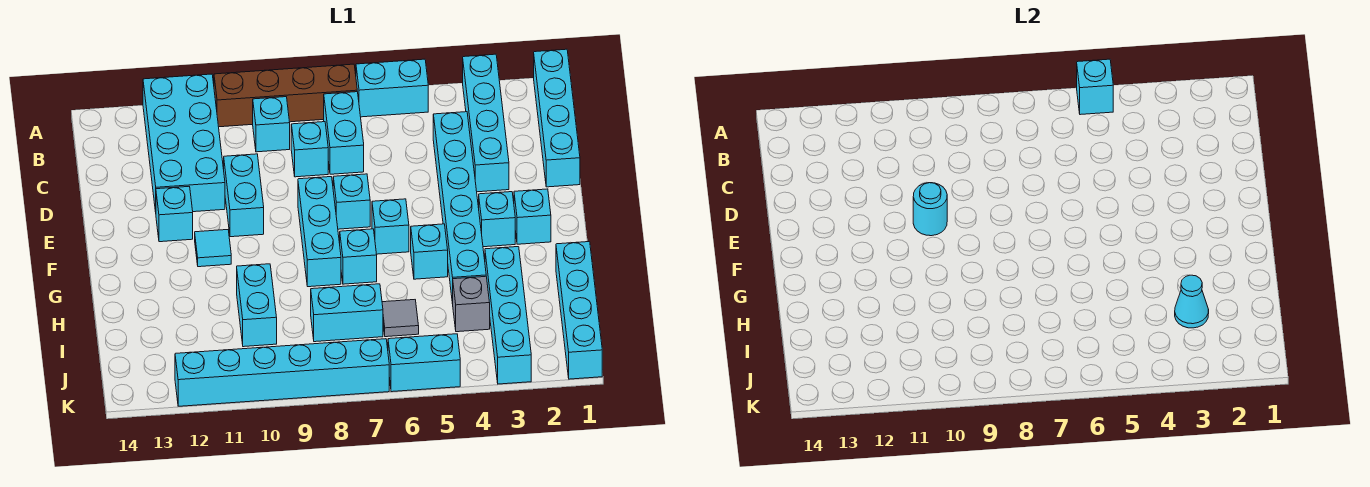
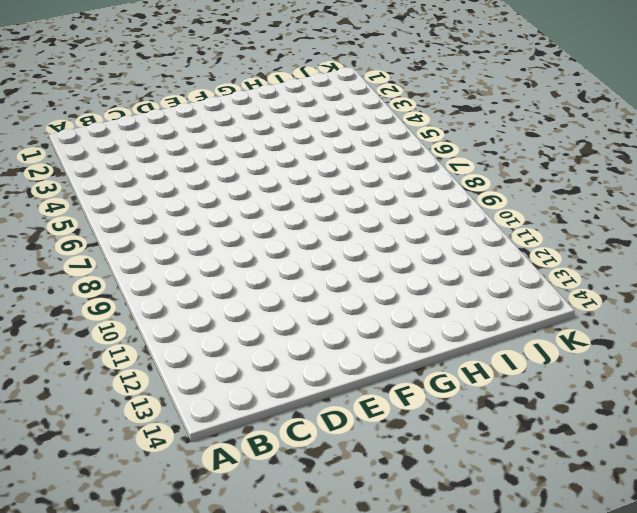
none -> cyan 1x4 brick [534,49,580,187]
none -> cyan 1x4 brick [463,54,509,192]
none -> cyan 1x2 brick [356,59,428,117]
none -> brown 1x4 brick [214,64,357,127]

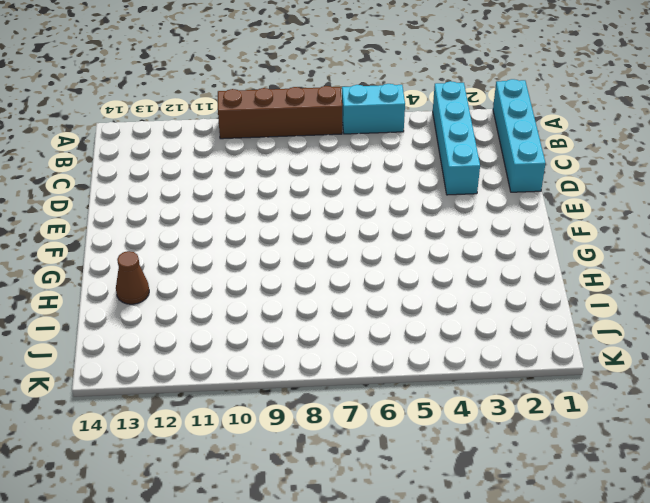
brown 1x1 cone [116,251,149,304] -> none
none -> cyan 2x4 brick [143,74,225,212]
none -> cyan 1x2 brick [324,92,364,174]
none -> cyan 1x1 brick [253,97,290,152]
none -> cyan 1x6 brick [433,112,486,304]

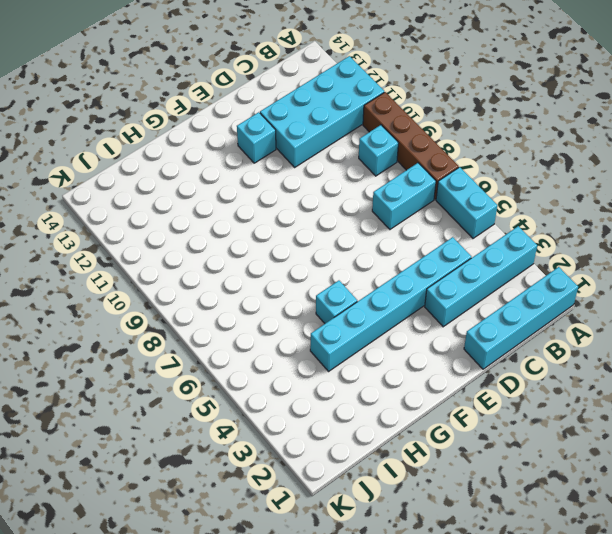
none -> cyan 1x1 brick [291,122,328,177]
none -> cyan 1x2 brick [224,154,264,237]
none -> cyan 1x1 brick [333,174,370,229]
none -> cyan 1x3 brick [298,177,341,287]

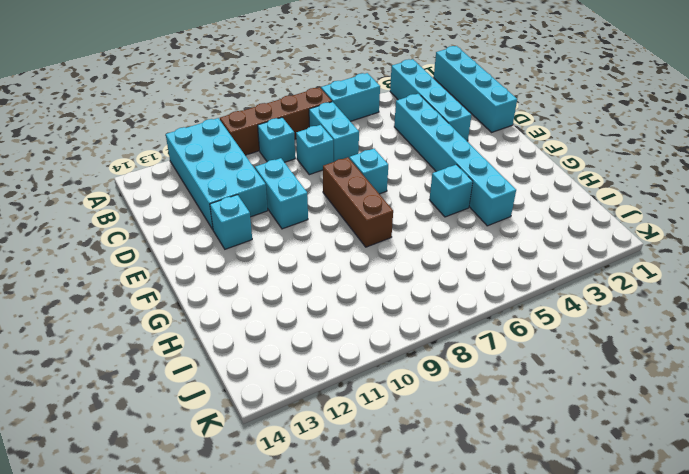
brown 1x3 brick [323,157,393,247] -> cyan 1x3 brick [298,177,341,287]
none -> cyan 1x1 brick [514,189,551,244]
none -> cyan 1x1 brick [479,192,515,247]
none -> cyan 1x1 brick [372,199,409,254]
none -> cyan 1x1 tile [195,230,231,267]

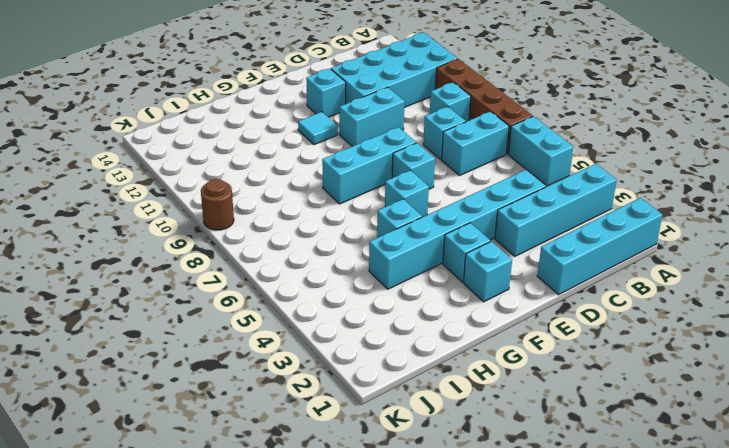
brown 1x1 round brick [201,179,234,230] -> cyan 1x6 brick [175,339,389,406]
none -> cyan 1x1 brick [340,229,377,284]
none -> cyan 1x4 brick [556,242,602,379]
none -> cyan 1x4 brick [485,247,531,384]
none -> cyan 1x2 brick [237,264,277,347]

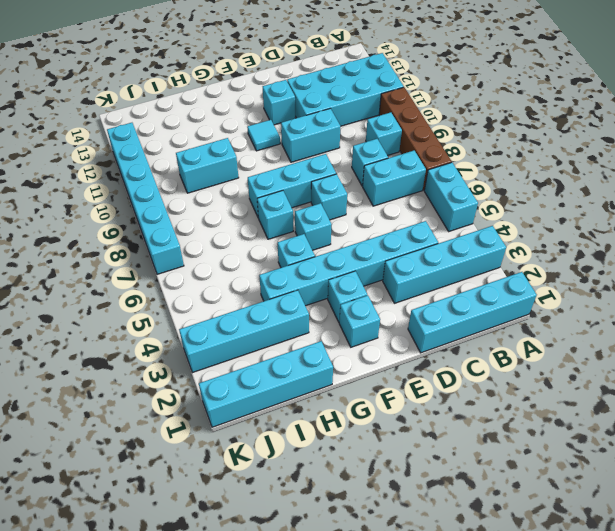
none -> grey 1x1 brick [453,276,490,332]
none -> grey 1x1 tile [382,300,419,337]
none -> cyan 1x2 brick [311,284,383,342]
none -> cyan 1x2 brick [388,334,460,392]

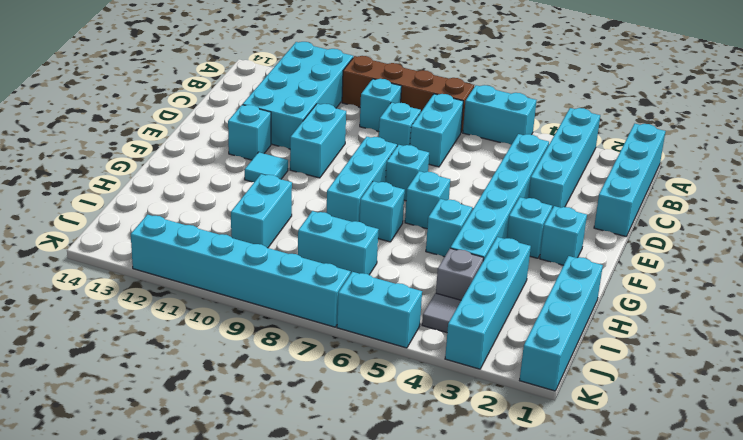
grey 1x1 tile [422,293,461,333] -> grey 1x1 tile moved to [382,300,419,337]
none -> cyan 1x1 brick [1077,59,1113,115]
none -> cyan 1x1 round brick [913,183,947,236]
none -> cyan 1x1 cone [1175,275,1209,328]

